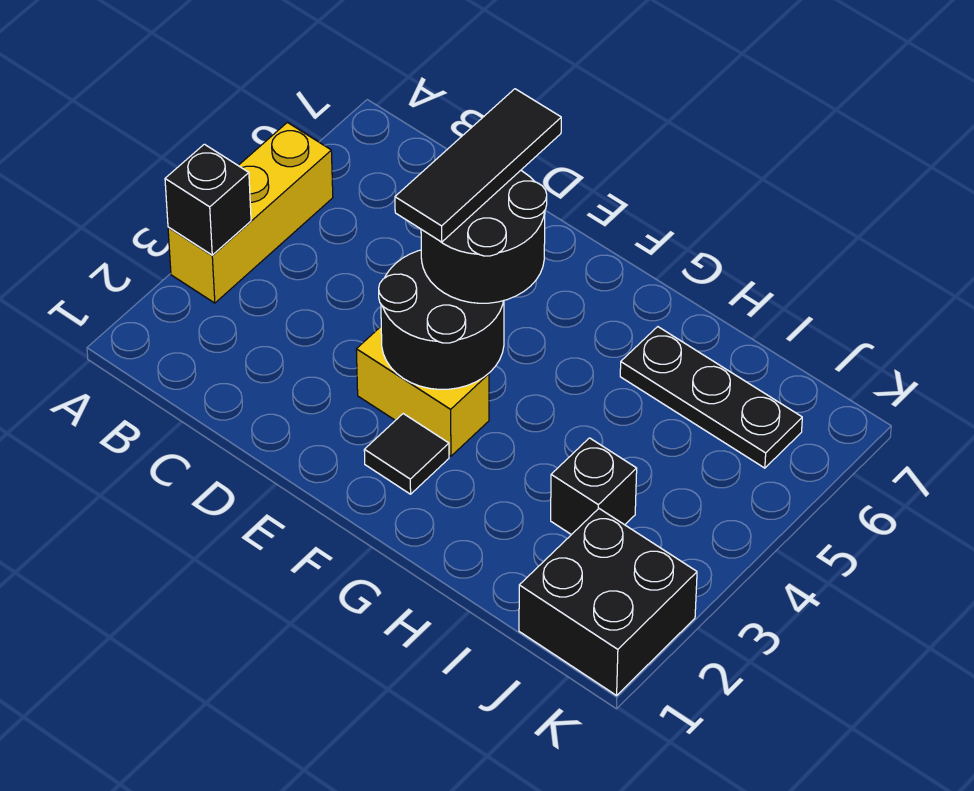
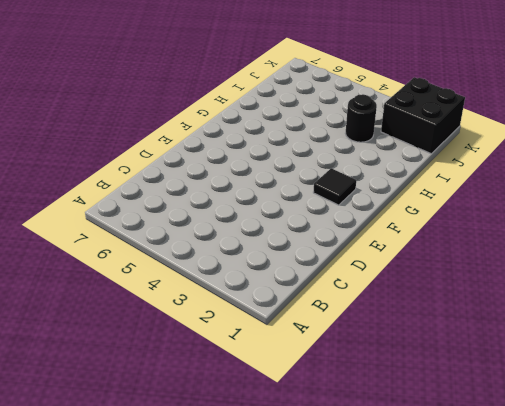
black 1x1 round brick [345,94,377,142] -> black 1x1 brick [551,438,637,535]
none -> yellow 1x3 brick [168,122,333,303]
none -> yellow 1x2 brick [356,327,489,456]

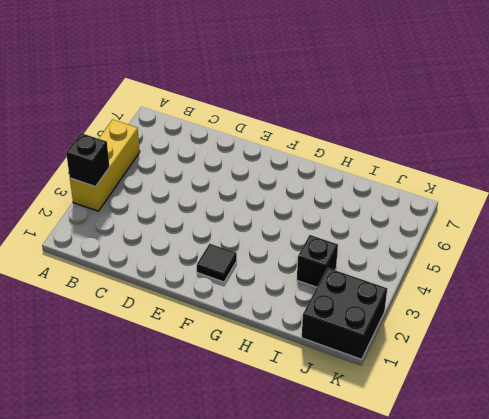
none -> yellow 1x2 brick [356,327,489,456]
none -> black 1x3 plate [620,327,802,468]

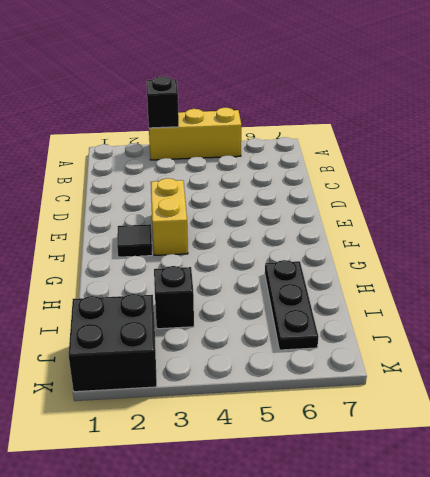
none -> black 2x2 round brick [379,250,504,389]
none -> black 2x2 round brick [421,170,547,303]

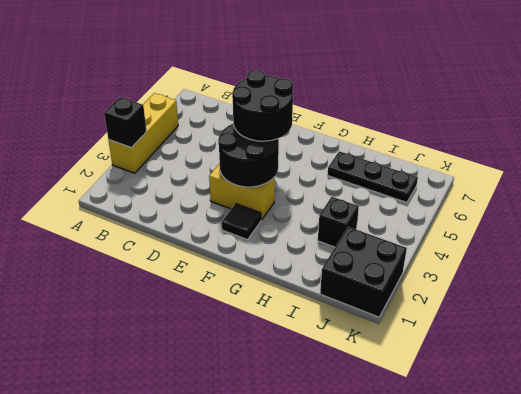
none -> black 1x3 tile [395,89,561,242]

